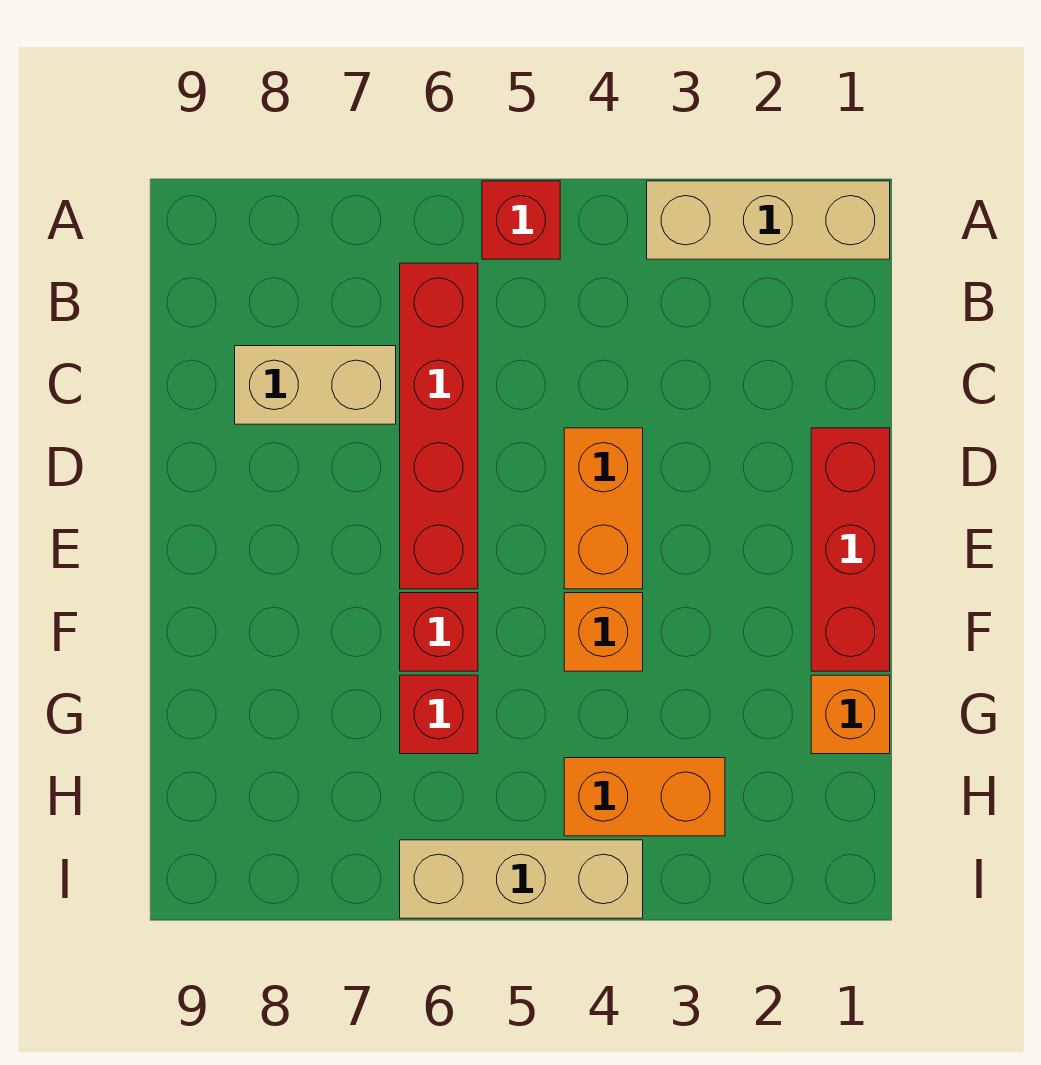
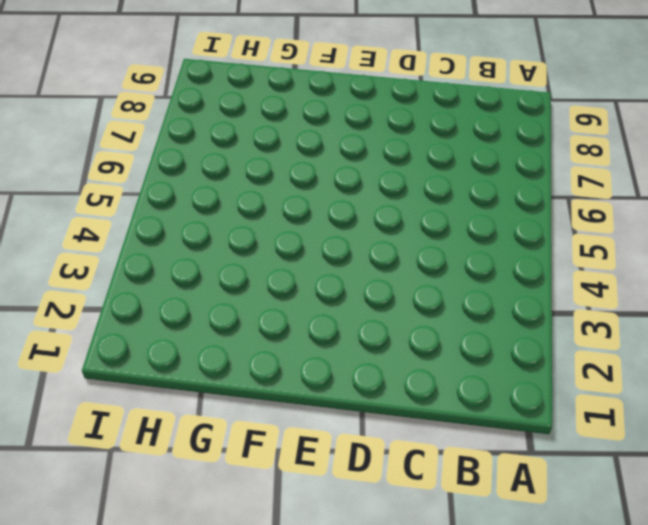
none -> tan 1x3 brick [647,181,890,259]
none -> red 1x1 brick [482,181,560,259]
none -> red 1x4 brick [400,263,478,589]

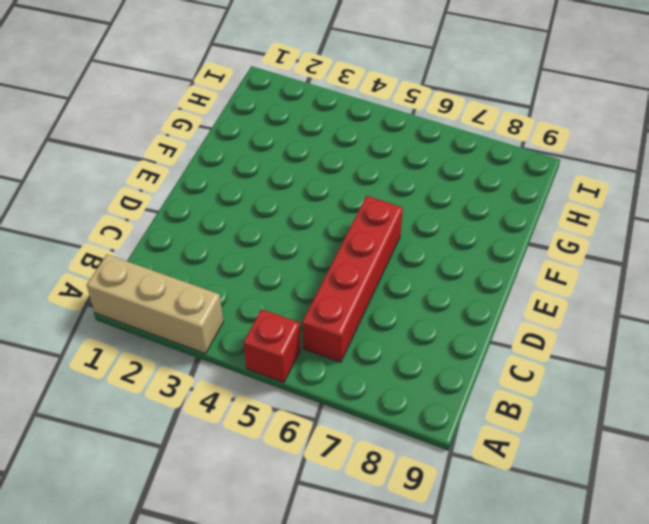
none -> tan 1x2 brick [235,346,396,424]
none -> red 1x3 brick [811,428,890,671]
none -> orange 1x2 brick [564,428,643,589]

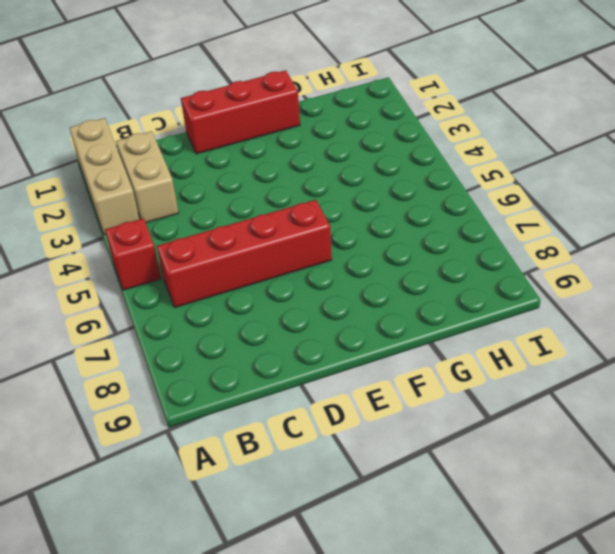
tan 1x2 brick [116,131,179,223] -> tan 1x2 brick moved to [235,346,396,424]
none -> orange 1x2 brick [564,428,643,589]
none -> orange 1x1 brick [564,593,643,671]
none -> red 1x1 brick [400,593,478,671]

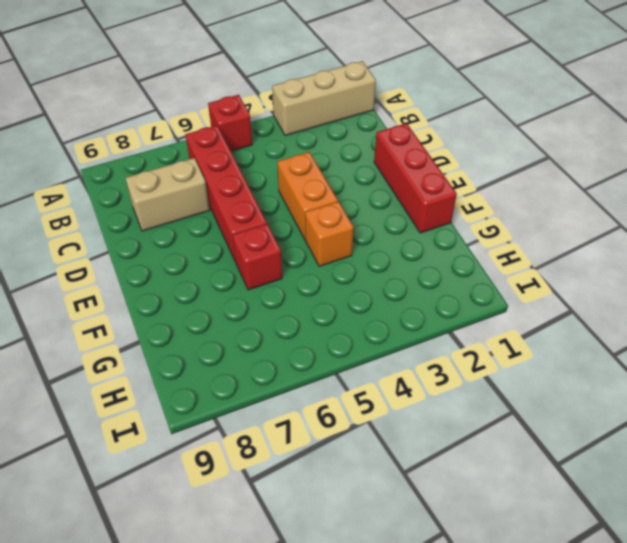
none -> orange 1x1 brick [811,675,890,754]
none -> red 1x1 brick [400,675,478,754]
none -> orange 1x2 brick [564,758,725,836]

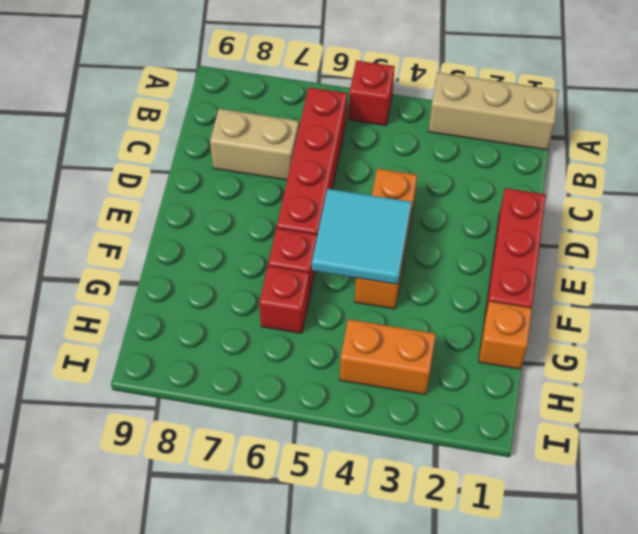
cyan 2x2 tile [312,189,412,284] -> none
none -> tan 1x3 brick [400,840,643,918]

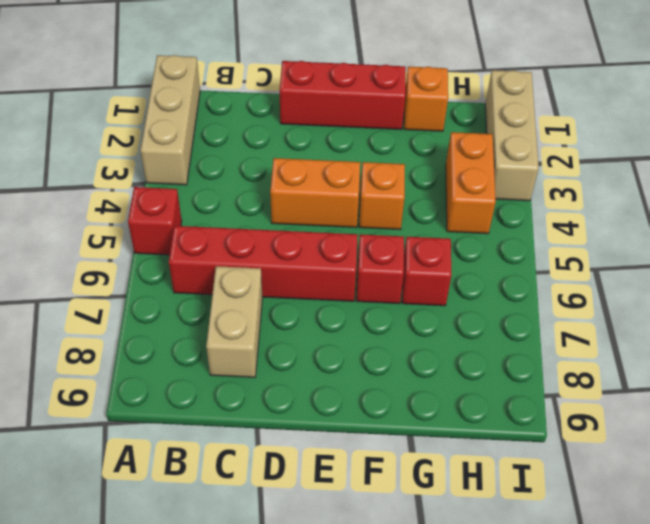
tan 1x3 brick [485,70,539,201] -> tan 1x3 brick moved to [400,840,643,918]

